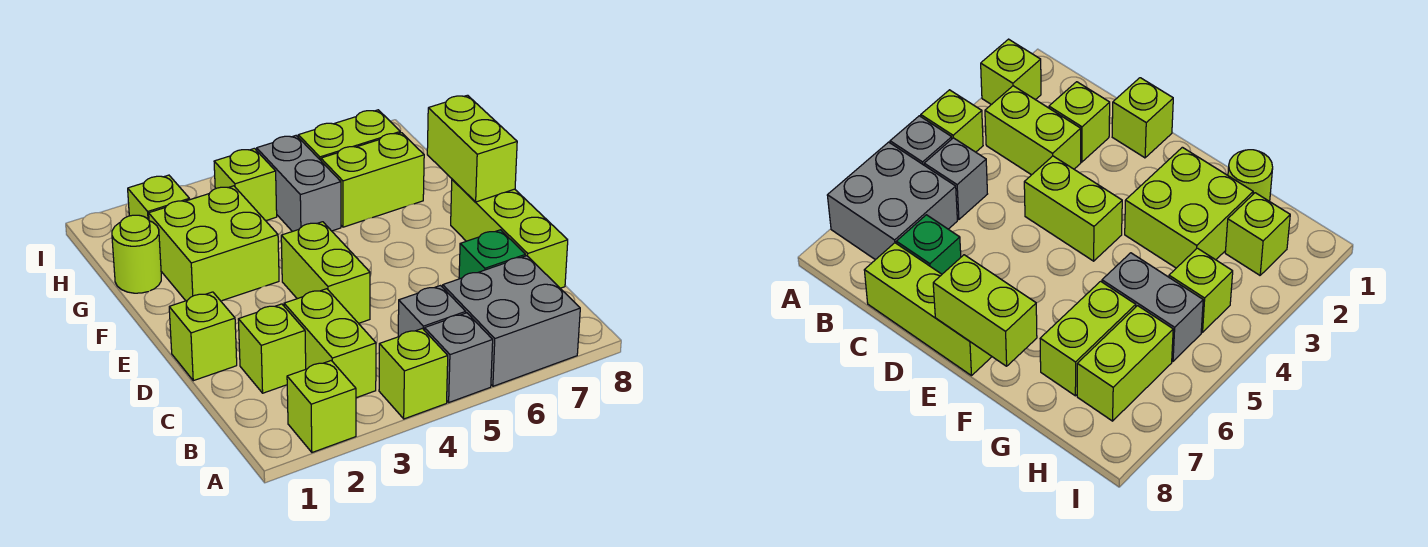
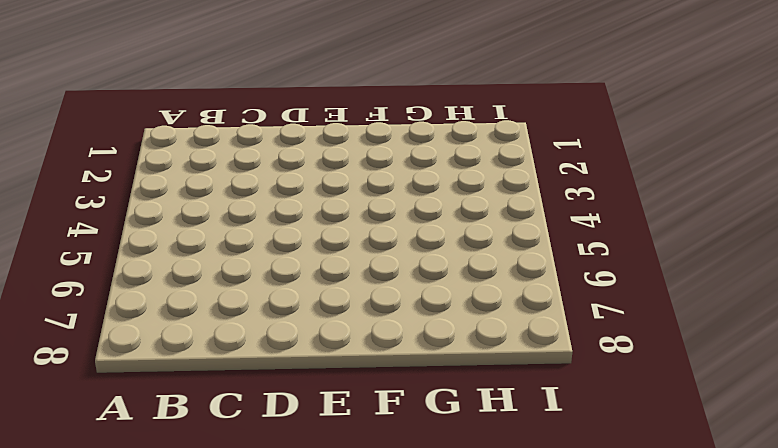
none -> lime 1x1 brick [287,361,356,452]
none -> lime 1x1 brick [379,328,448,419]
none -> grey 1x1 brick [425,313,493,402]

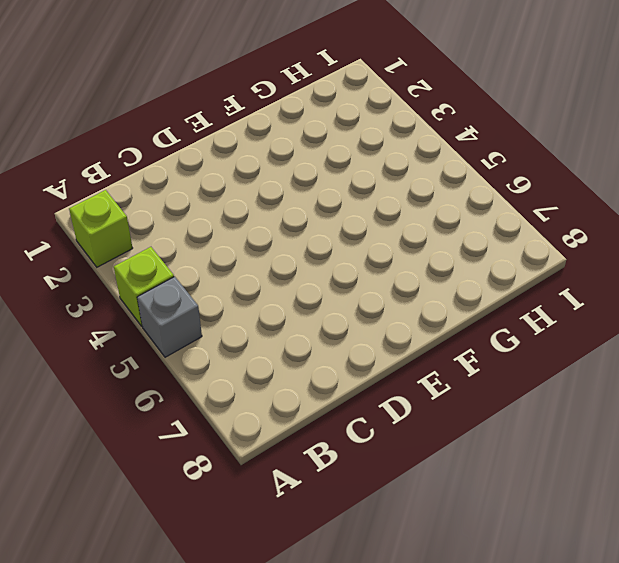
none -> grey 2x2 brick [443,256,580,386]
none -> lime 1x2 brick [284,289,376,398]
none -> grey 1x1 brick [398,286,466,337]

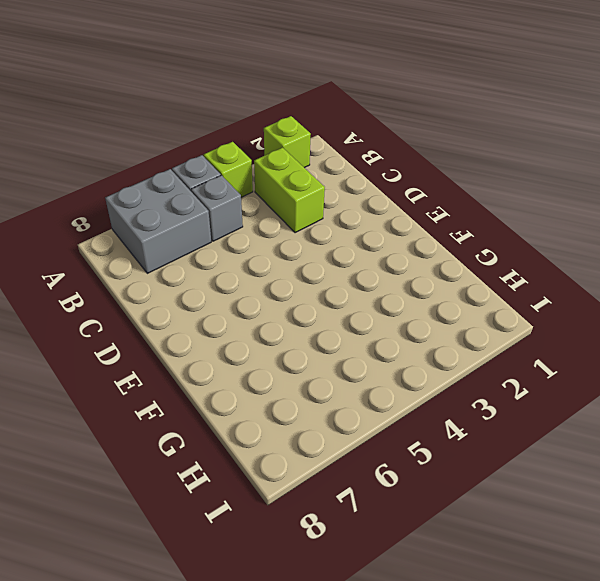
none -> lime 1x1 brick [238,304,306,393]
none -> green 1x1 brick [459,230,526,279]
none -> lime 1x3 brick [451,179,568,288]

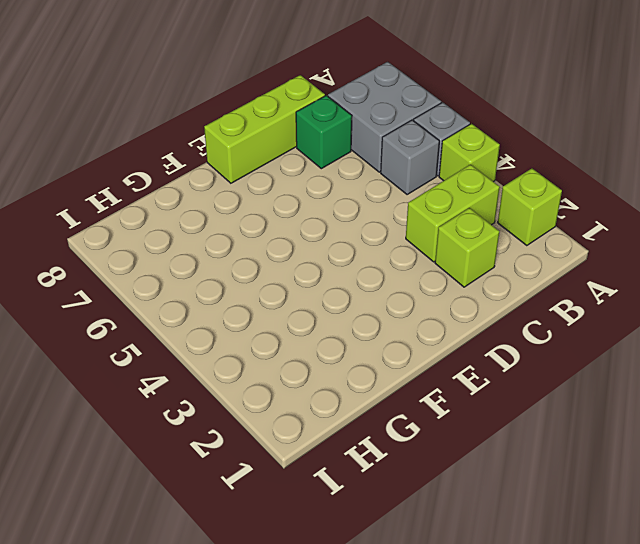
none -> lime 1x1 brick [169,292,237,381]
none -> lime 1x2 brick [281,222,370,323]
none -> lime 2x2 brick [149,186,279,301]

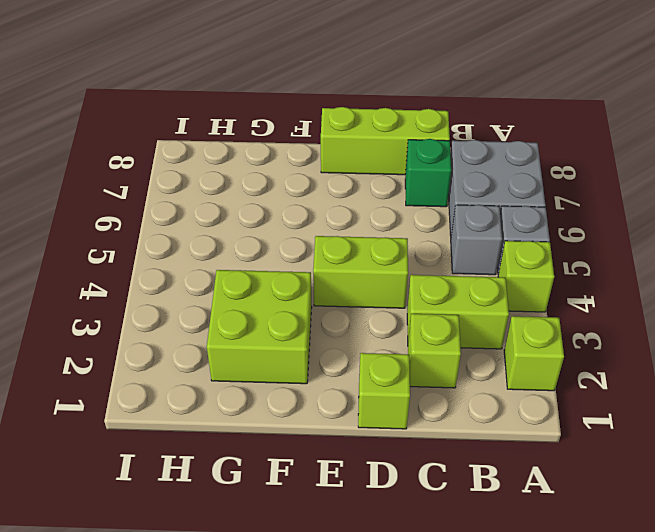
none -> lime 1x1 round brick [112,215,161,293]
none -> grey 1x2 brick [257,136,341,232]
none -> lime 1x2 brick [321,133,424,227]

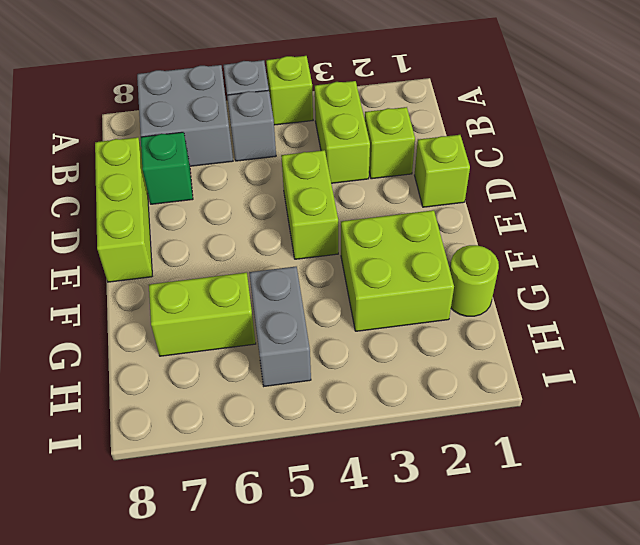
none -> lime 1x1 brick [287,361,356,452]
none -> lime 1x1 brick [128,175,190,220]
none -> lime 1x1 brick [214,148,277,221]

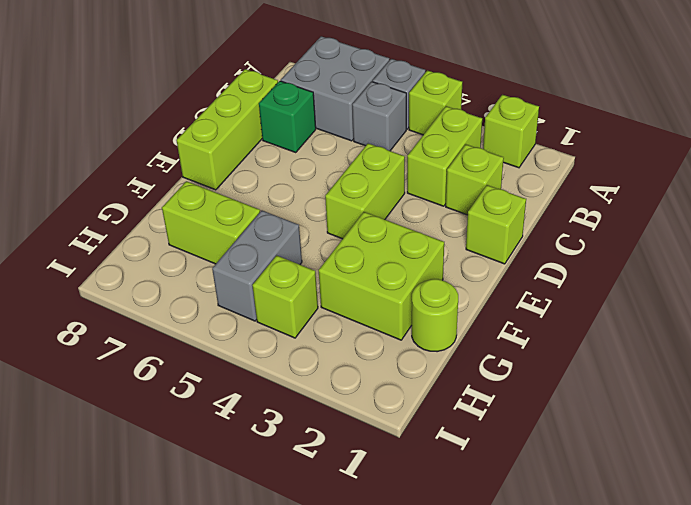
none -> lime 1x1 brick [128,175,190,220]
none -> lime 1x2 brick [298,110,400,160]
none -> lime 1x2 brick [427,95,517,202]

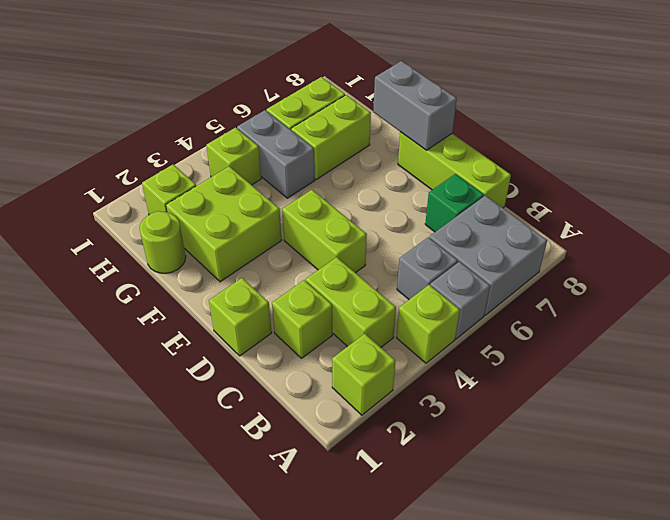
grey 1x2 brick [373,61,457,150] -> lime 1x2 brick [427,95,517,202]

